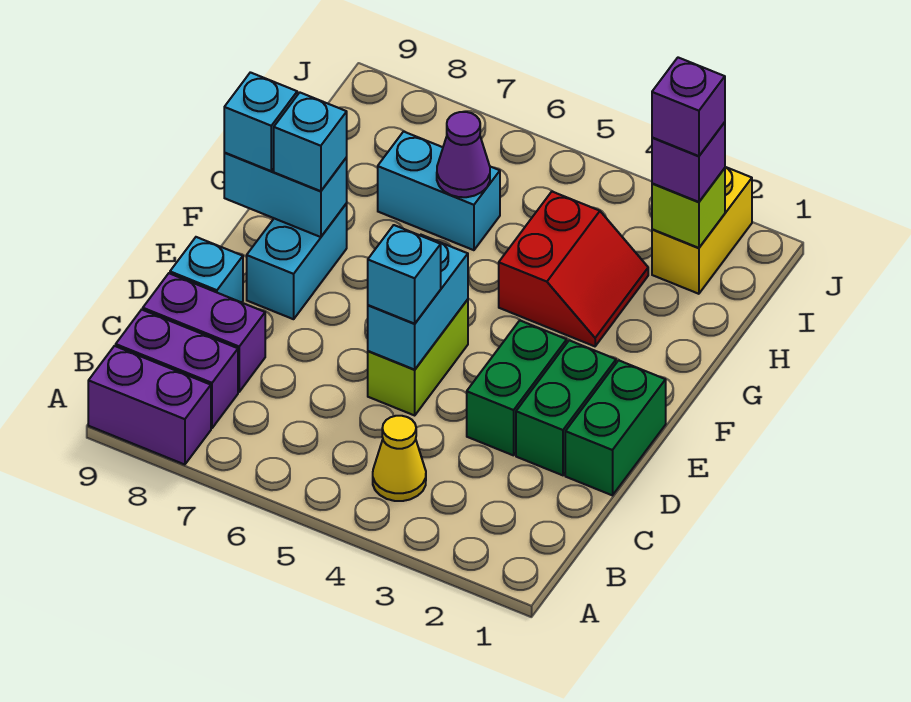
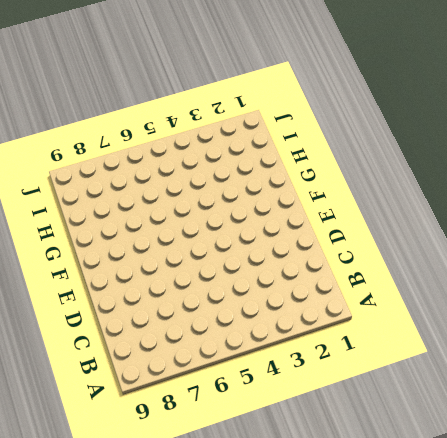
none -> purple 1x2 brick [88,346,211,465]
none -> yellow 1x1 cone [373,416,426,501]
none -> purple 1x2 brick [116,310,238,428]

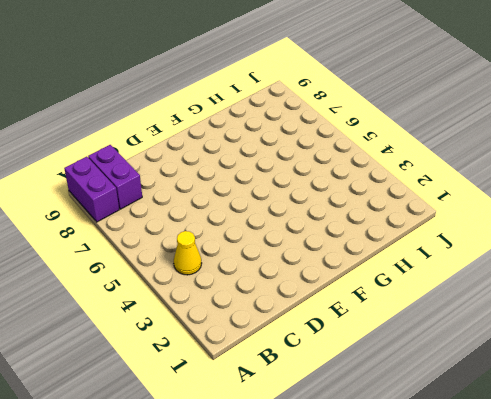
none -> purple 1x2 brick [143,273,265,392]
none -> green 1x2 brick [565,360,666,495]
none -> green 1x2 brick [516,340,616,475]

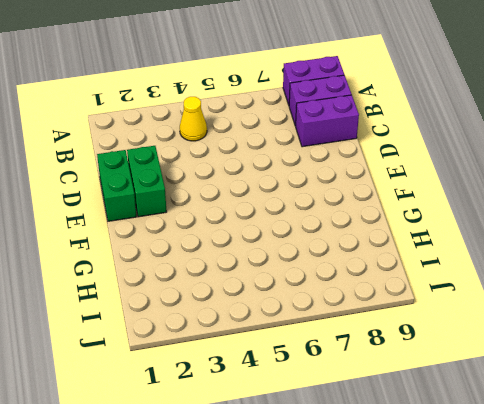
none -> green 1x2 brick [467,320,567,455]
none -> lime 1x2 brick [368,299,468,415]
none -> cyan 1x1 brick [170,237,243,303]

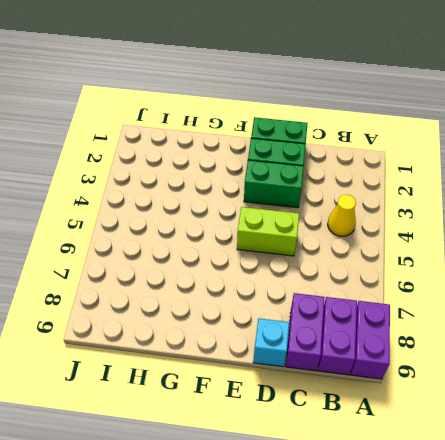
none -> cyan 1x2 brick [247,203,347,319]
none -> red 2x2 slope [499,191,648,346]
none -> cyan 1x2 brick [378,132,500,250]

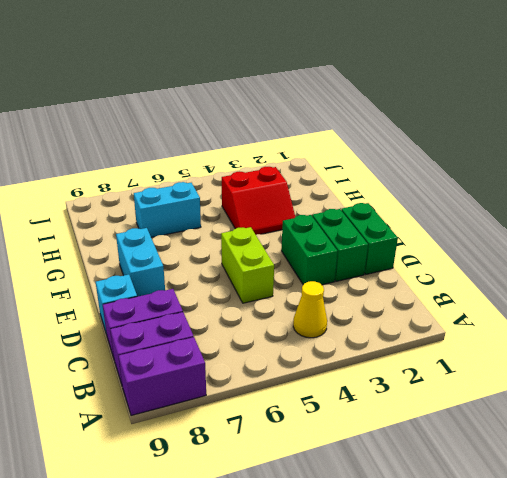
red 2x2 slope [222,167,295,235] -> red 2x2 slope turned to [499,191,648,346]
none -> yellow 1x2 brick [652,167,752,294]
none -> cyan 1x2 brick [368,235,468,370]
none -> cyan 1x2 brick [224,153,347,237]

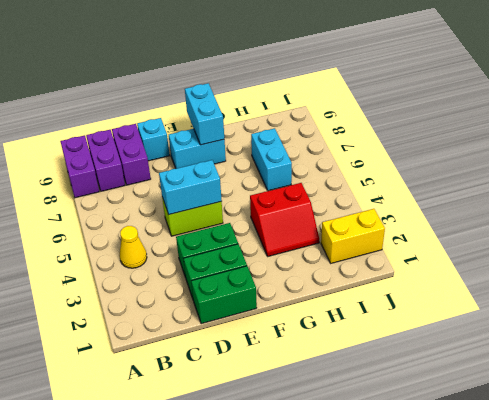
none -> purple 1x1 cone [437,112,490,197]
none -> lime 1x1 brick [652,168,725,248]
none -> cyan 1x1 brick [368,225,441,324]

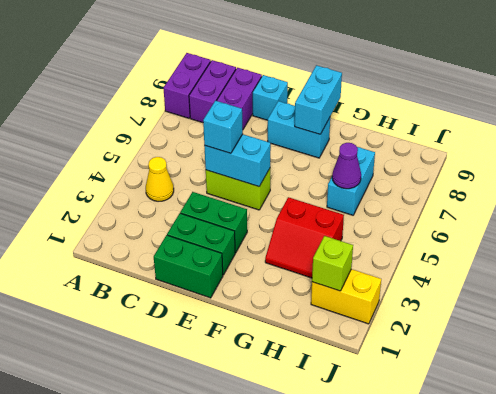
none -> cyan 1x1 brick [274,93,347,191]
none -> cyan 1x1 brick [224,72,297,171]
none -> purple 1x1 brick [652,122,725,202]

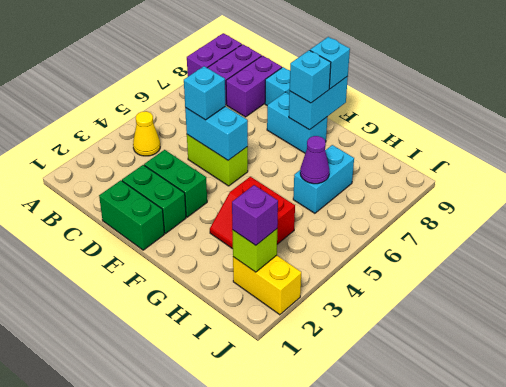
none -> purple 1x1 brick [652,58,725,156]

